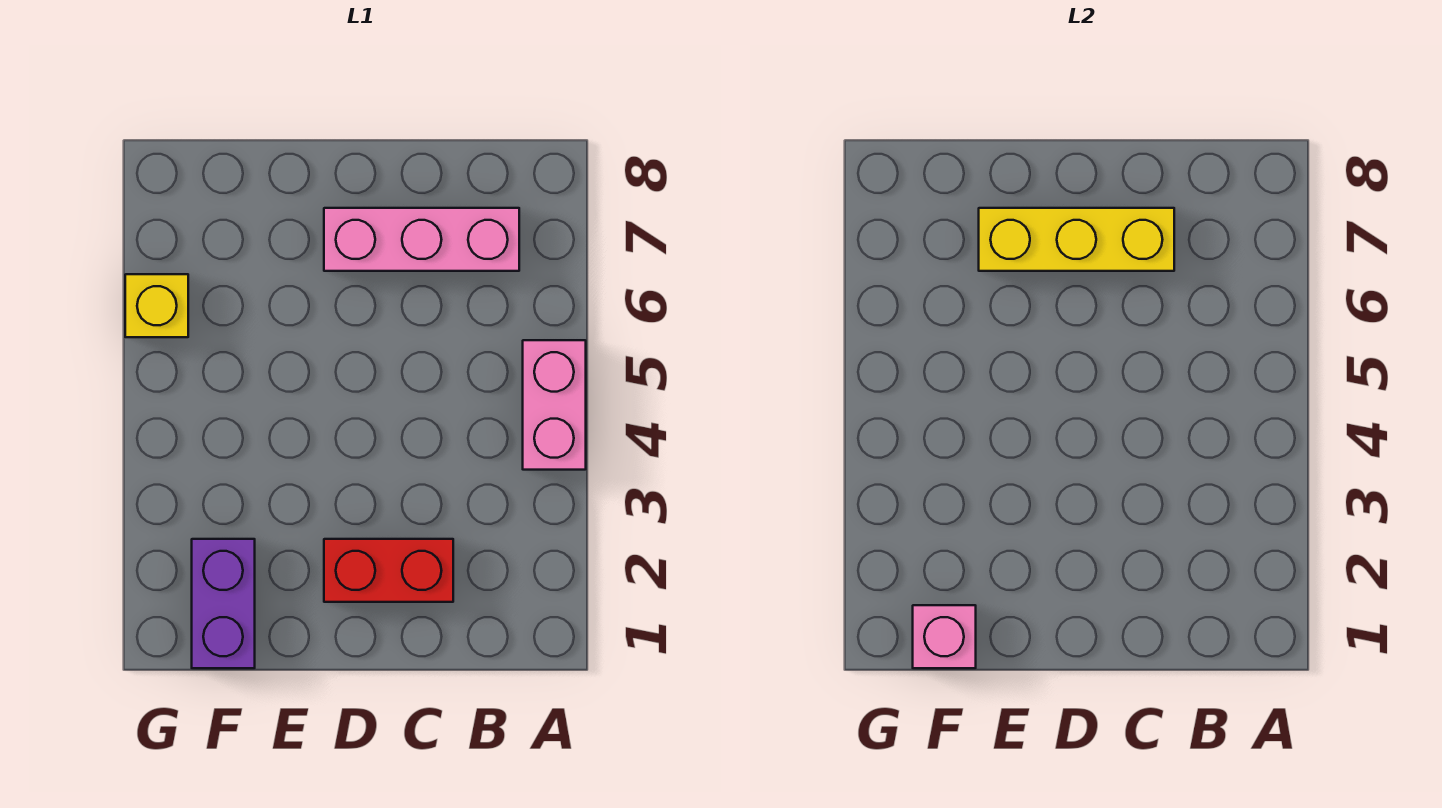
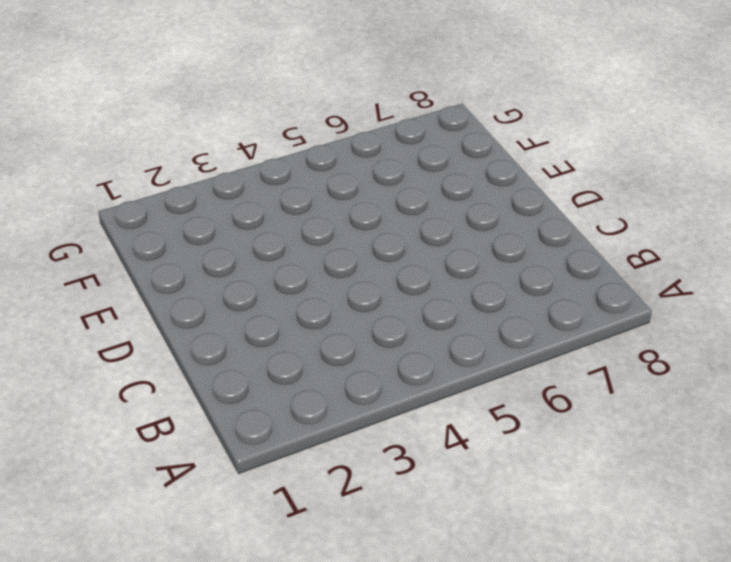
none -> pink 1x2 brick [523,340,586,470]
none -> pink 1x3 brick [324,208,519,271]

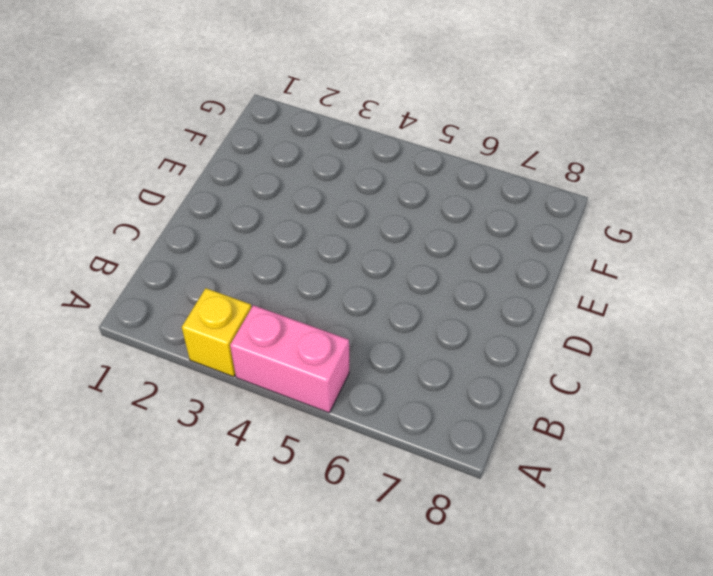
yellow 1x1 brick [182,288,251,377] -> yellow 1x1 brick moved to [125,274,188,337]
none -> pink 1x3 brick [324,208,519,271]
none -> red 1x2 brick [324,539,453,602]

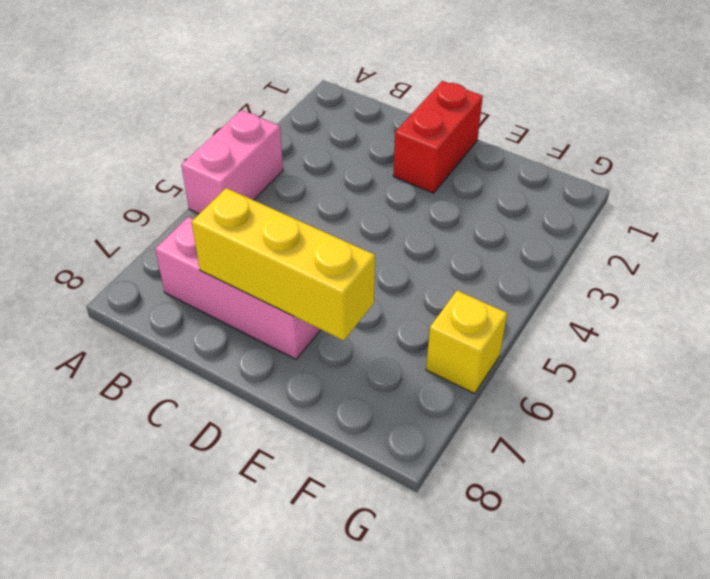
red 1x2 brick [393,81,483,193] -> red 1x2 brick turned to [324,539,453,602]
none -> purple 1x2 brick [192,539,255,668]
none -> pink 1x1 brick [913,605,976,668]

